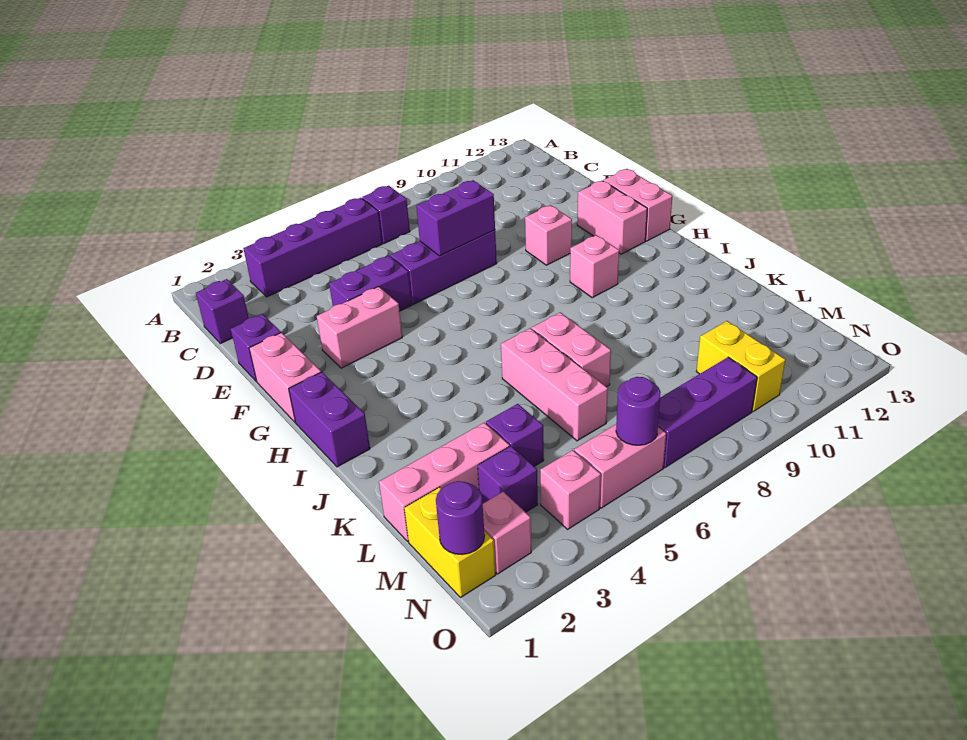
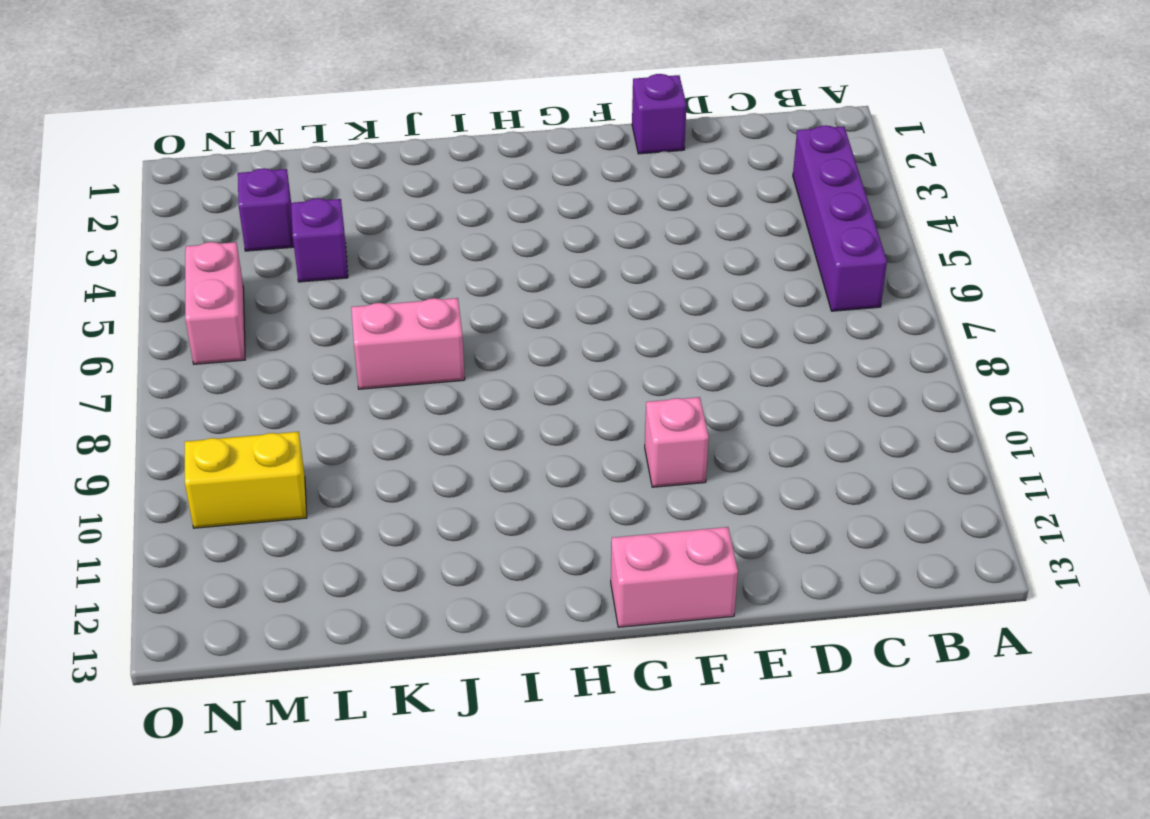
none -> purple 1x1 brick [362,186,410,243]
none -> purple 1x1 brick [196,279,249,344]
none -> purple 1x2 brick [329,256,412,311]

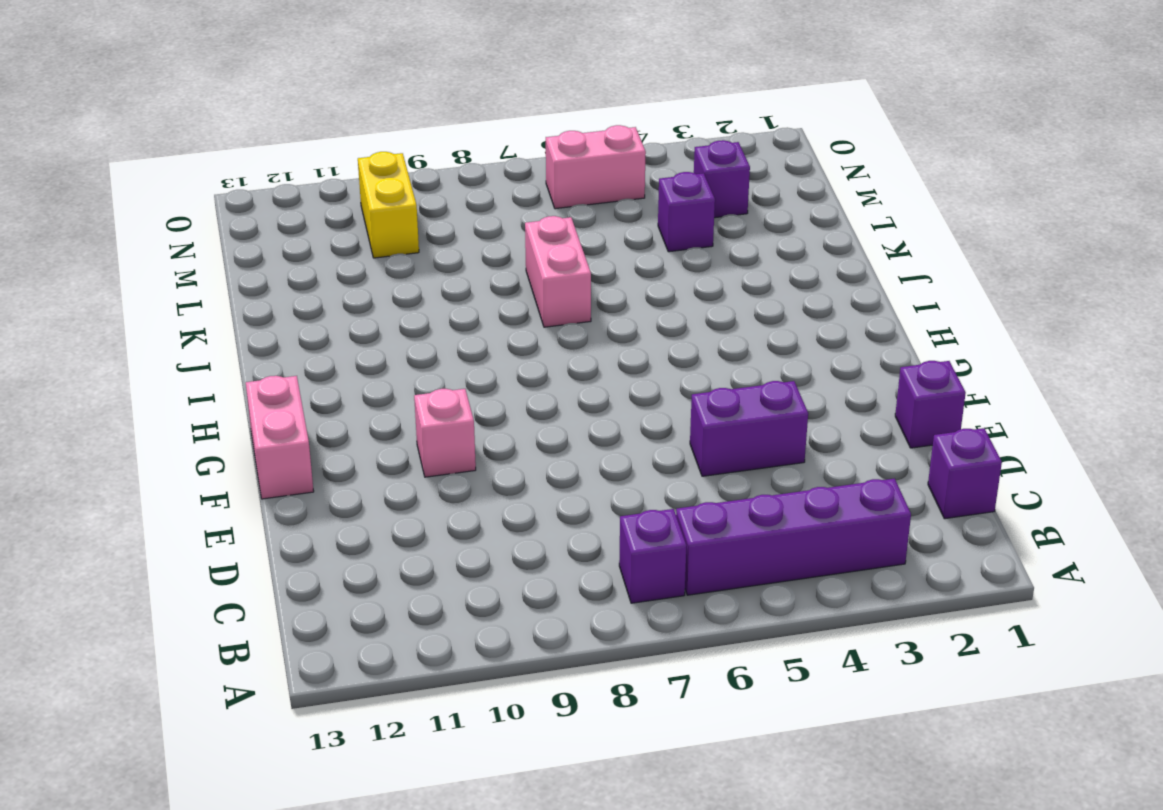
none -> purple 1x3 brick [390,230,497,304]
none -> pink 1x2 brick [249,333,321,422]
none -> pink 1x2 brick [317,287,402,368]

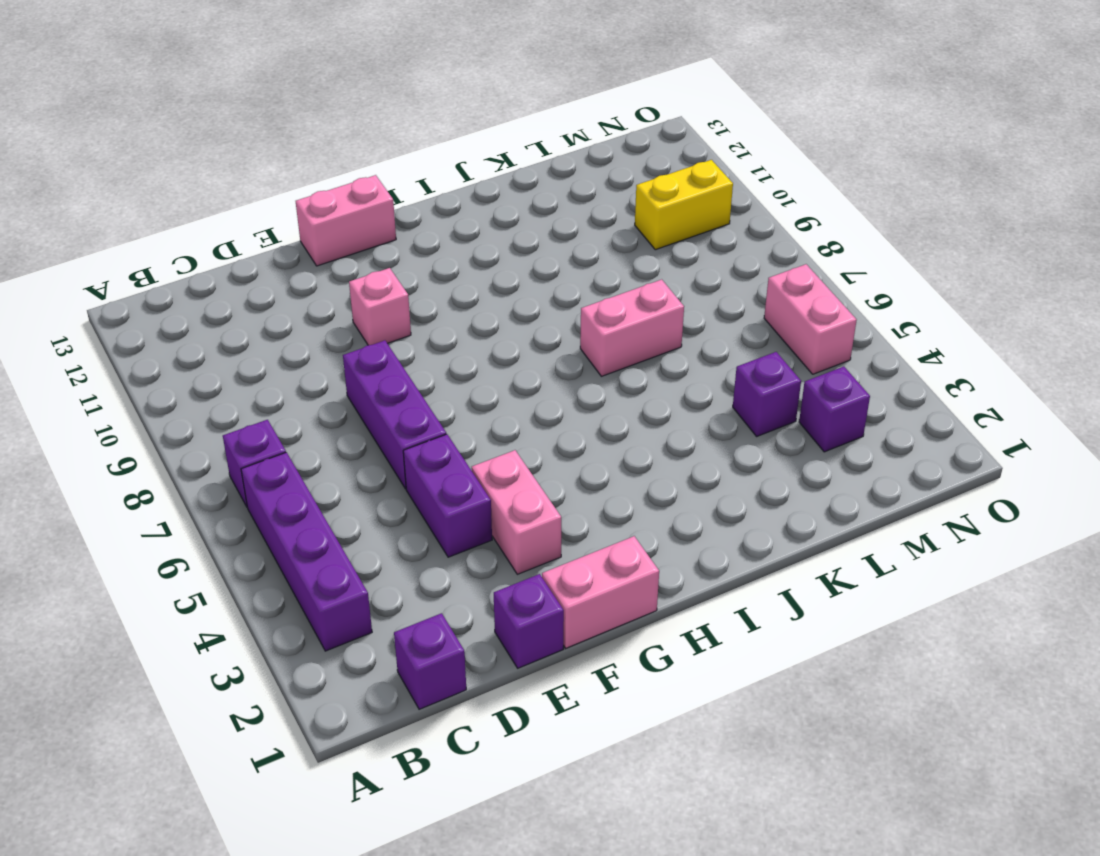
none -> pink 1x2 brick [577,181,647,254]
none -> purple 1x2 brick [289,372,370,467]
none -> pink 1x1 brick [570,235,619,298]

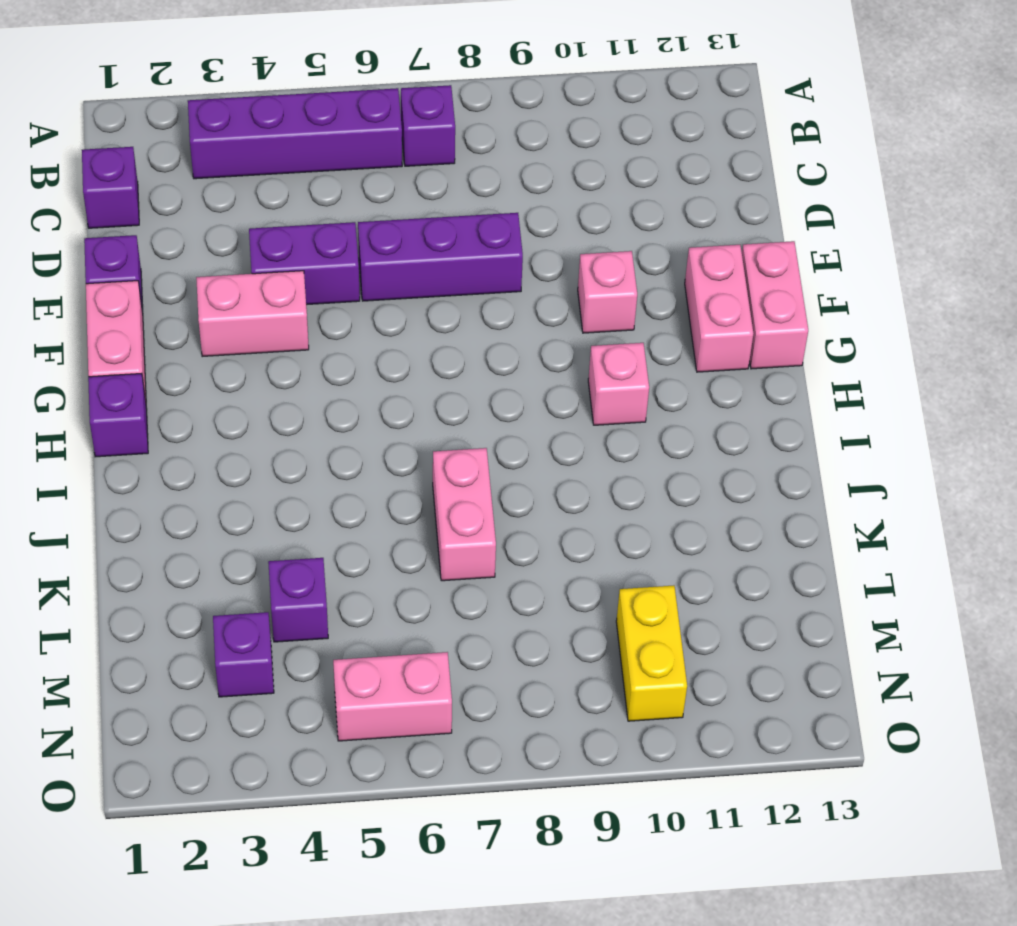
purple 1x1 brick [88,373,148,457] -> purple 1x2 brick [289,372,370,467]
none -> pink 1x3 brick [501,328,608,441]
none -> pink 1x3 brick [379,423,510,541]
none -> yellow 1x2 brick [404,487,496,598]

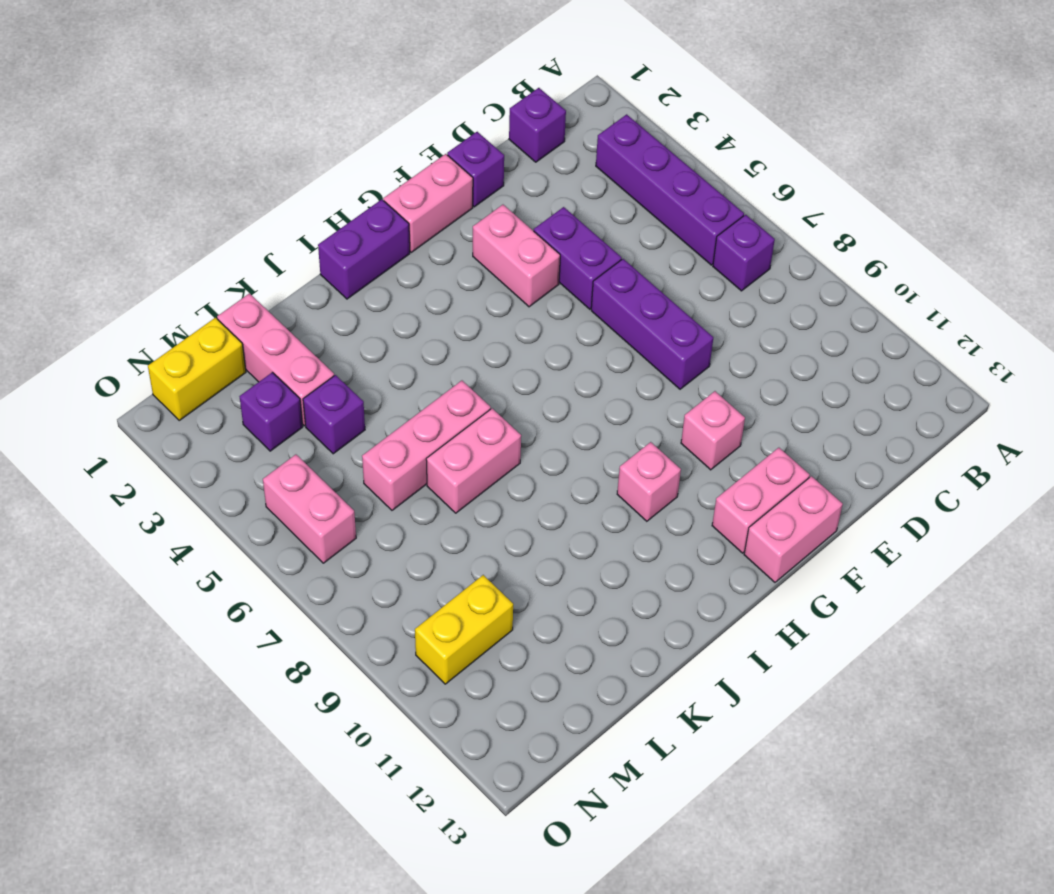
none -> pink 1x1 brick [483,492,531,574]
none -> pink 1x1 brick [540,450,601,529]
none -> purple 1x3 brick [658,357,757,468]

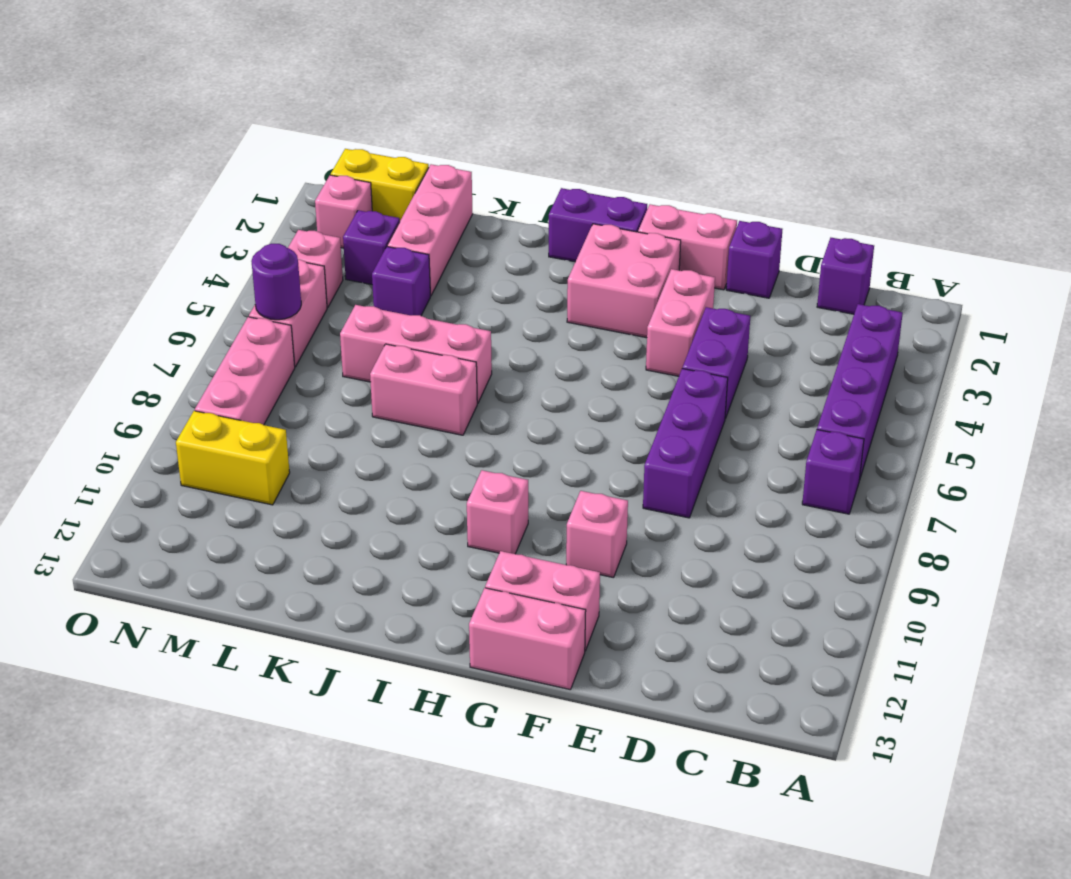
pink 2x2 brick [567,224,681,338] -> none
pink 1x3 brick [195,317,295,425] -> purple 1x3 brick [658,357,757,468]
none -> purple 1x2 brick [416,180,495,256]
none -> purple 1x1 round brick [436,481,485,554]

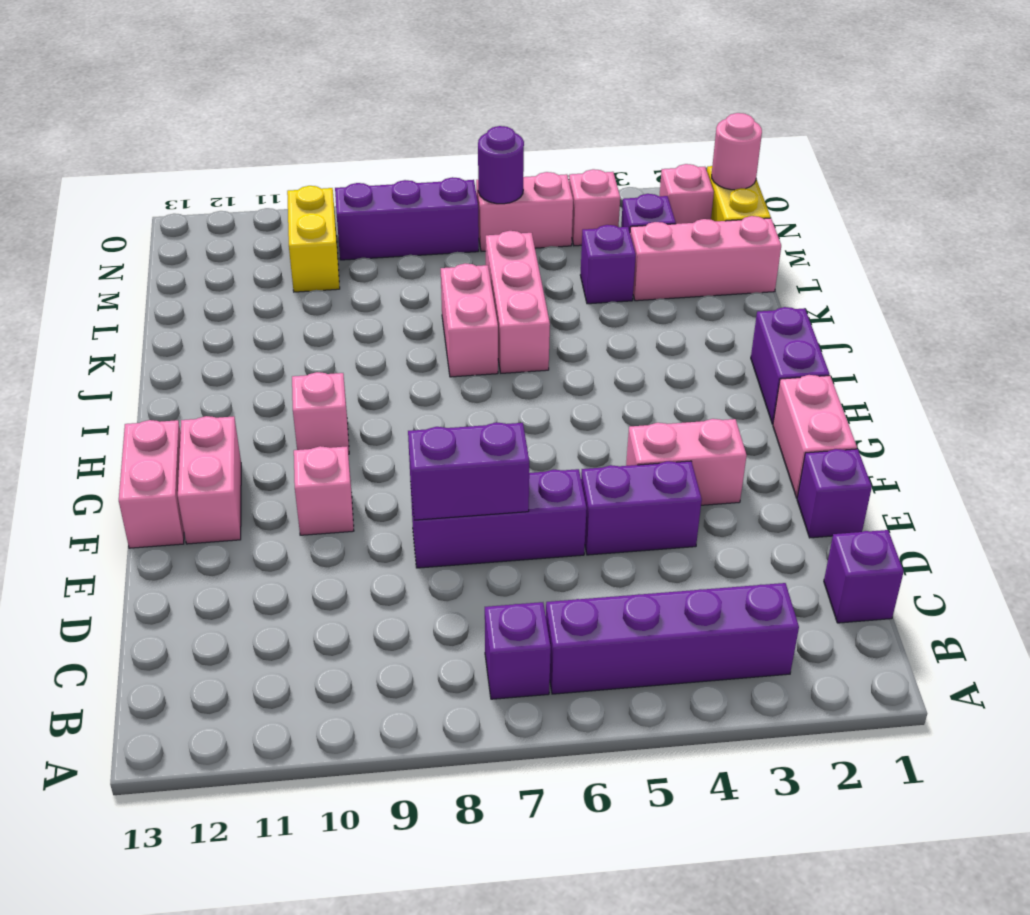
pink 1x1 round brick [712,113,762,190] -> purple 1x1 round brick [436,481,485,554]

